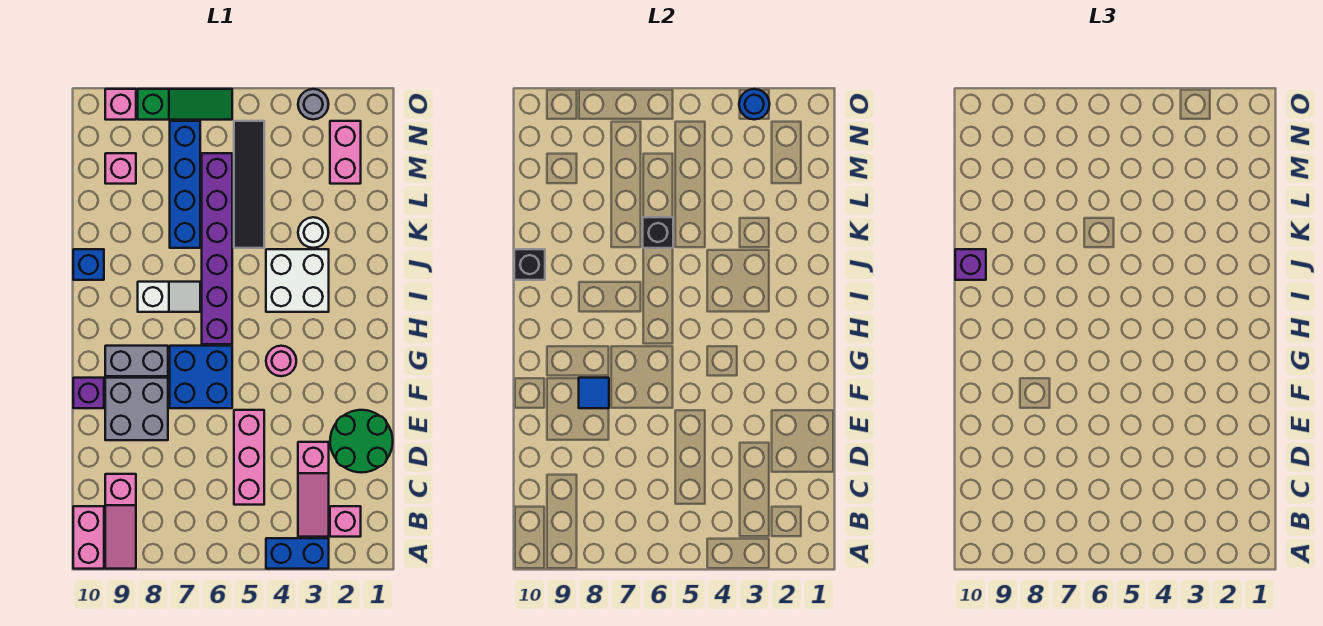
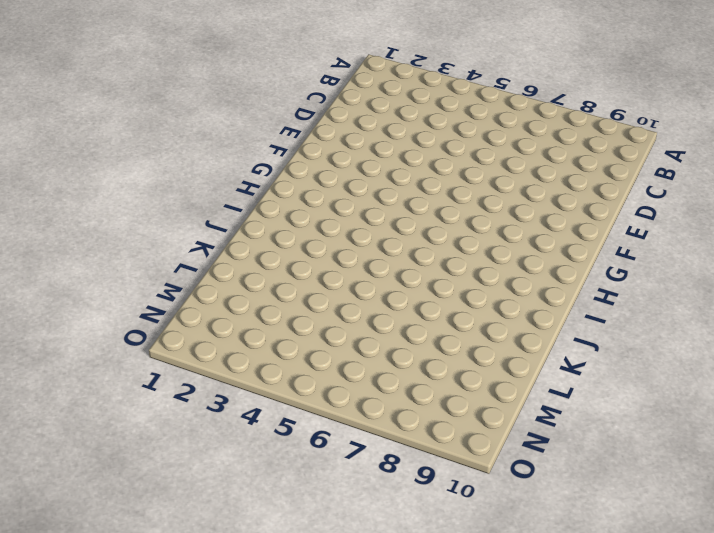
none -> blue 1x2 brick [266,538,329,569]
none -> pink 1x3 slope [105,474,136,569]
none -> pink 1x2 brick [73,506,104,569]

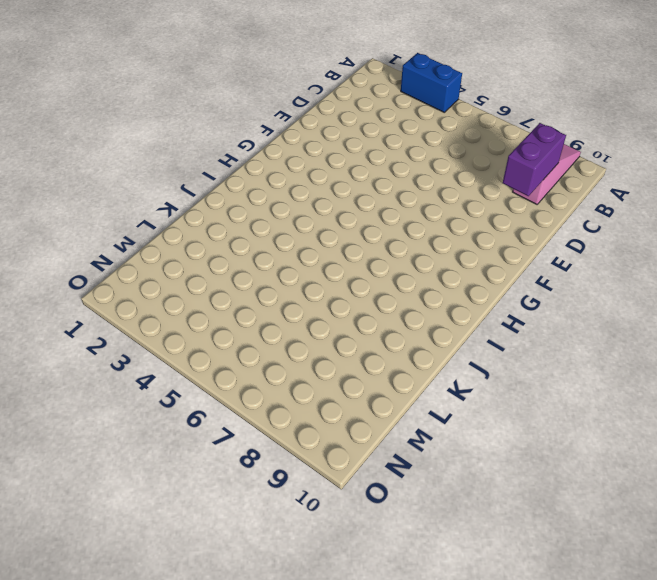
purple 1x2 brick [503,123,566,196] -> none
none -> pink 1x2 brick [73,506,104,569]
none -> pink 1x1 brick [330,506,361,537]
none -> pink 1x3 slope [298,442,329,537]

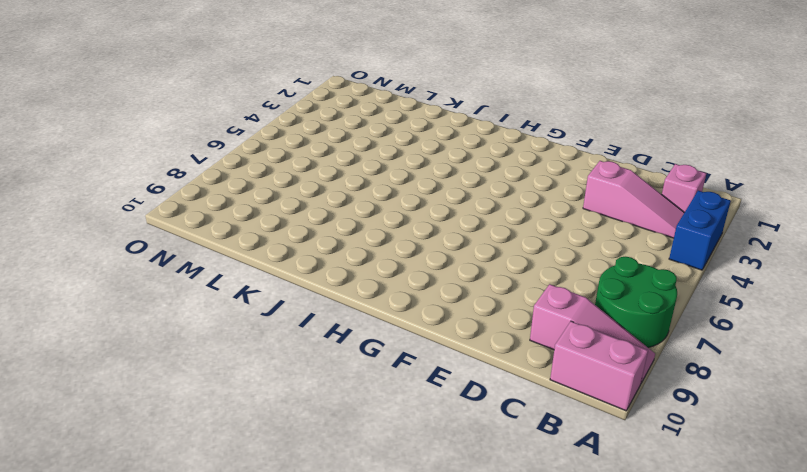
green 2x2 round brick [595,257,677,347] -> green 2x2 round brick moved to [330,410,393,473]
none -> pink 1x3 brick [234,410,264,505]
none -> grey 2x2 brick [105,378,168,440]
none -> blue 2x2 brick [170,346,232,408]

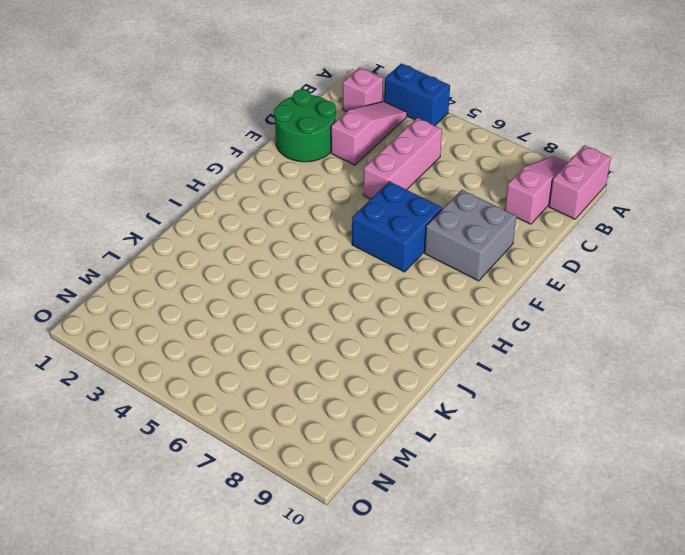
none -> purple 1x1 brick [73,378,104,408]
none -> pink 1x1 round brick [266,346,296,376]
none -> grey 1x2 brick [105,346,168,376]

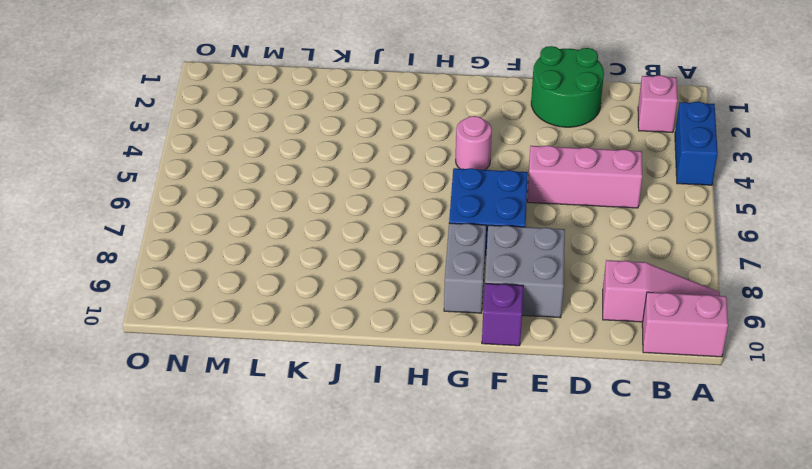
none -> pink 1x3 slope [298,442,329,537]
none -> purple 1x6 brick [202,153,232,344]
none -> white 2x2 brick [266,249,329,312]

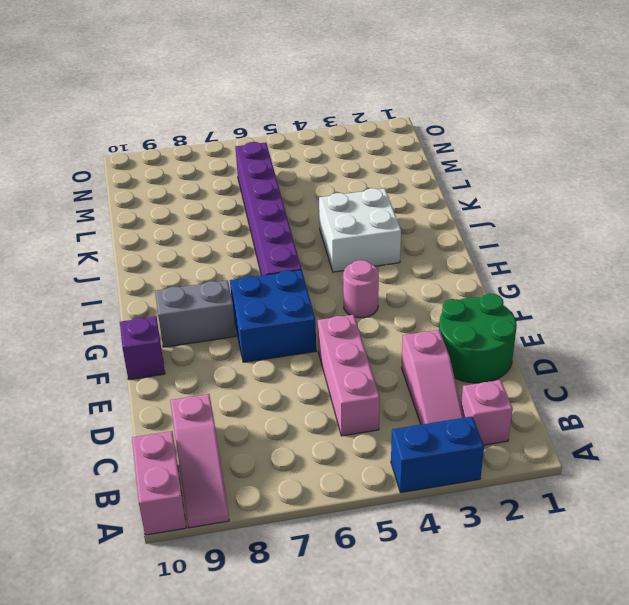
none -> grey 2x2 brick [105,378,168,440]
none -> white 1x2 slope [138,282,200,312]
none -> blue 1x1 brick [73,249,104,280]

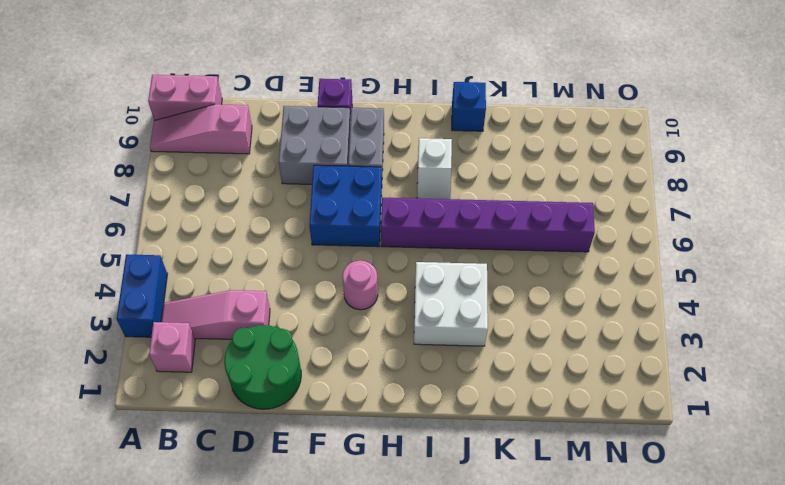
none -> pink 1x3 brick [234,410,264,505]
none -> white 1x1 round brick [298,217,329,248]
none -> black 1x4 tile [234,121,264,248]

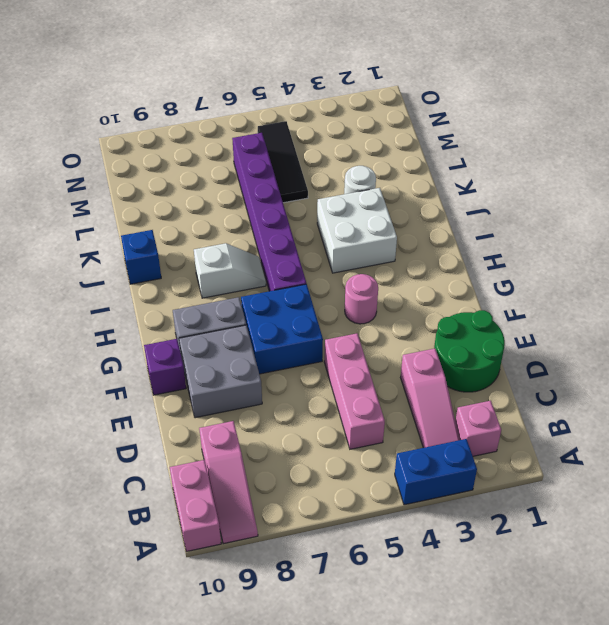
black 1x3 tile [258,121,308,203] -> black 1x4 tile [234,121,264,248]
none -> blue 1x4 brick [170,121,200,248]
none -> pink 1x2 brick [330,121,361,184]
none -> pink 1x1 brick [105,153,136,184]

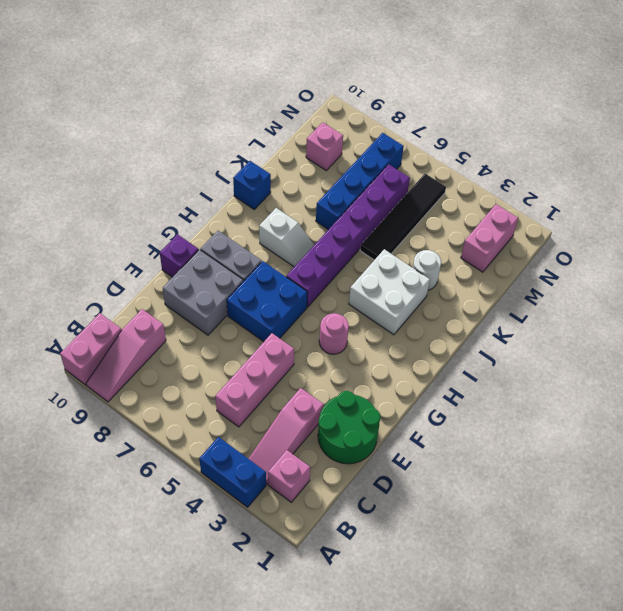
none -> grey 1x1 round brick [298,89,329,120]
none -> green 1x3 slope [138,89,232,120]
none -> pink 1x1 brick [105,89,136,120]

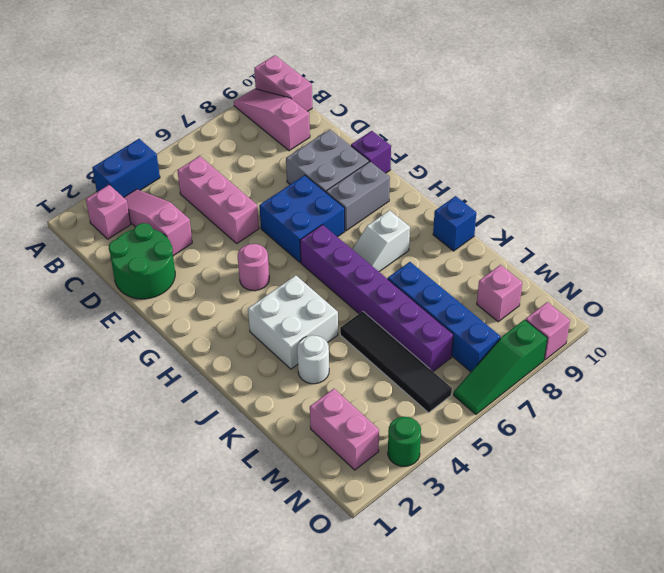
green 1x1 round brick [388,417,421,466] -> grey 1x1 round brick [298,89,329,120]
none -> blue 1x1 tile [579,378,609,408]
none -> black 1x1 brick [514,249,545,280]
none -> black 1x1 brick [643,217,673,248]

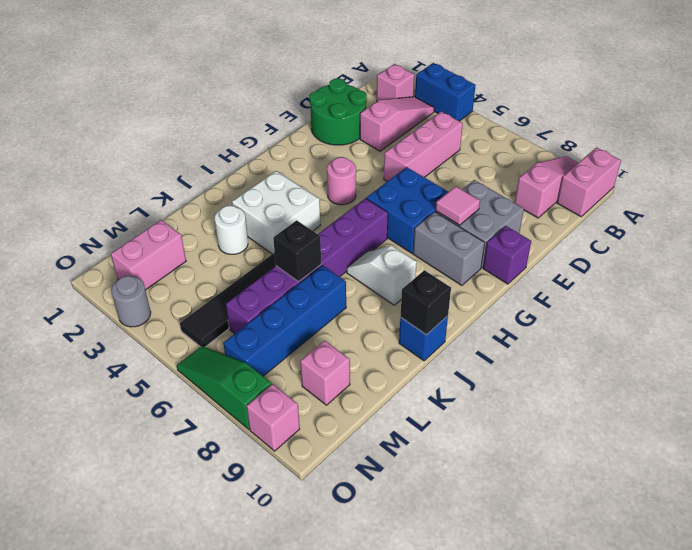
pink 1x1 tile [436,186,480,225] -> blue 1x1 tile [579,378,609,408]
none -> blue 1x1 round brick [739,89,770,120]
none -> purple 1x1 brick [955,249,986,280]

